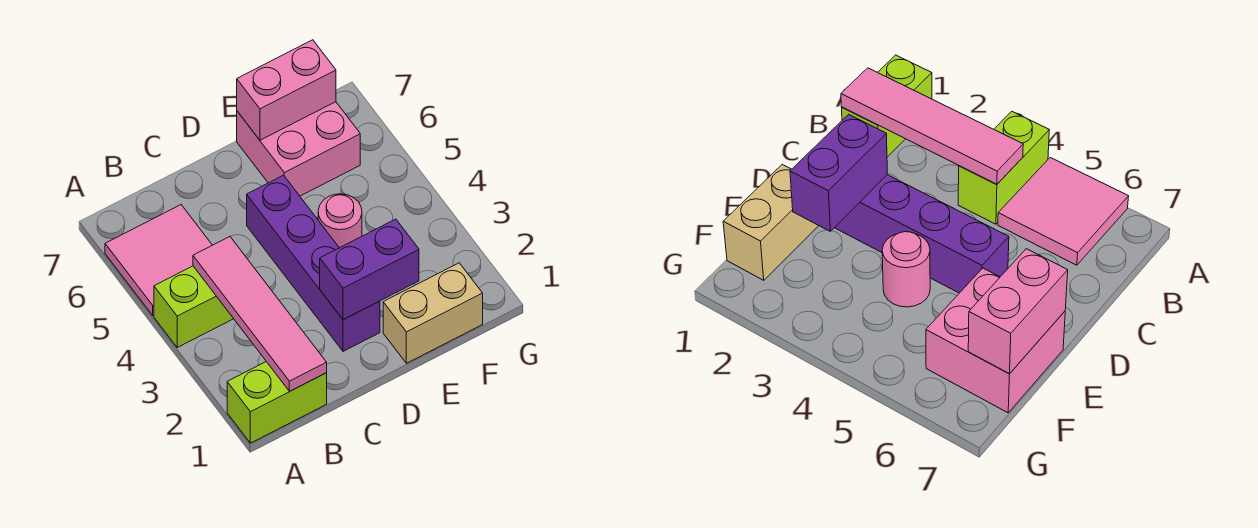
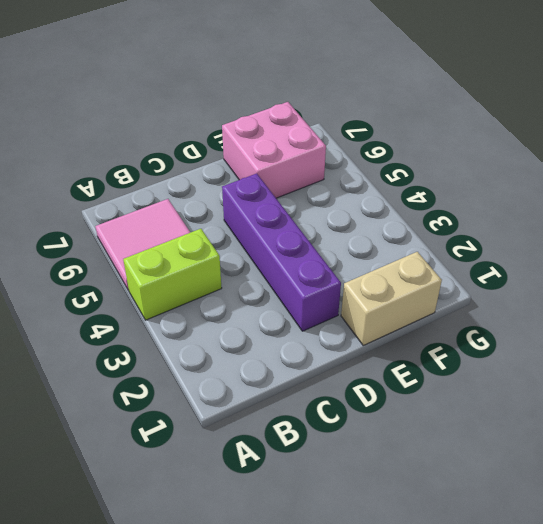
none -> lime 1x2 brick [227,362,327,443]
none -> pink 1x1 round brick [318,194,362,248]

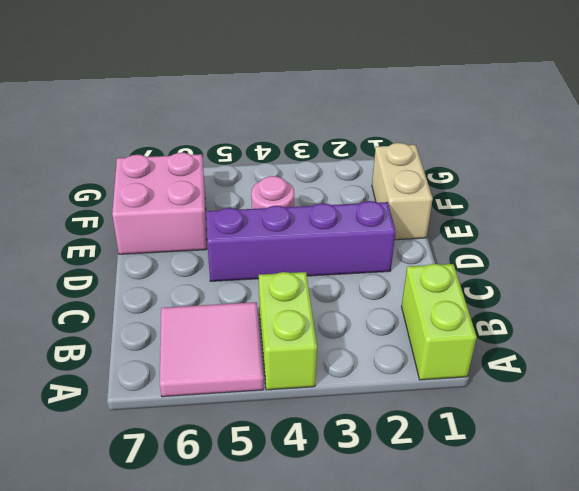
none -> pink 1x4 tile [193,237,327,391]
none -> purple 1x2 brick [320,219,419,320]

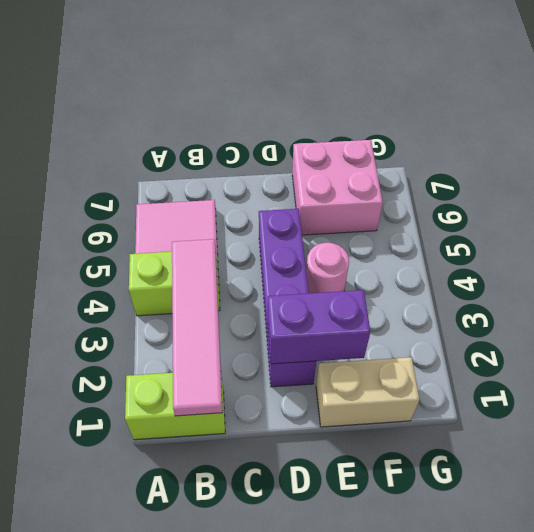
none -> pink 1x2 brick [237,40,336,140]

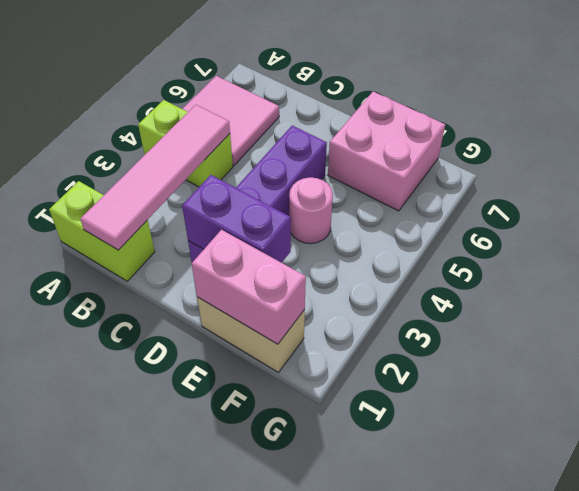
pink 1x2 brick [192,230,306,344] -> pink 1x2 brick moved to [237,40,336,140]

